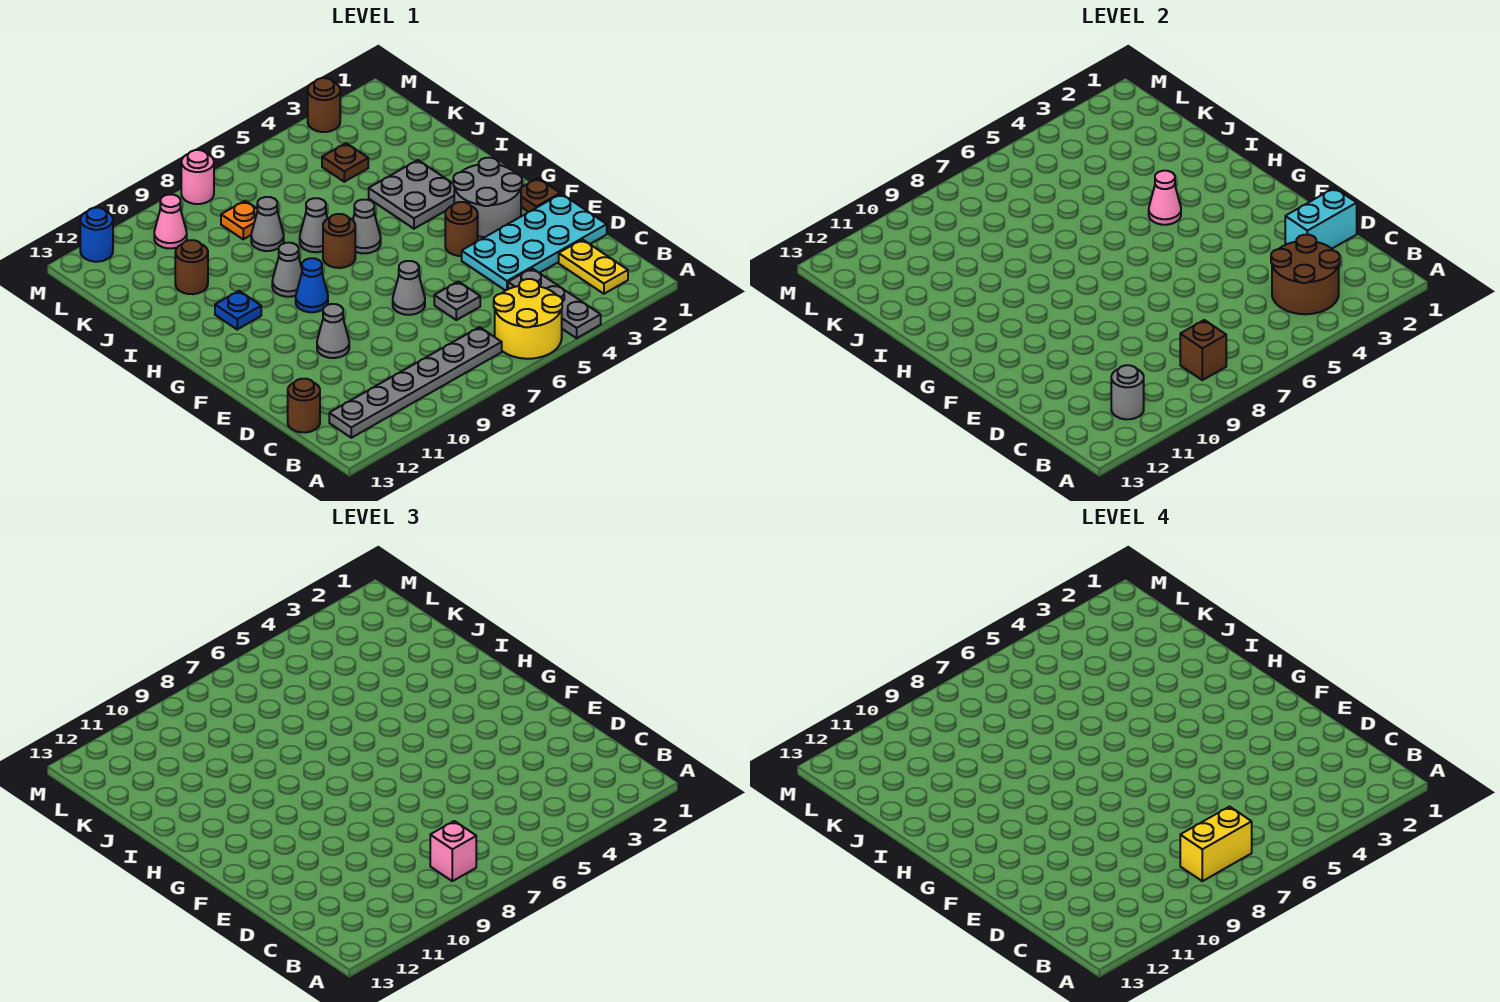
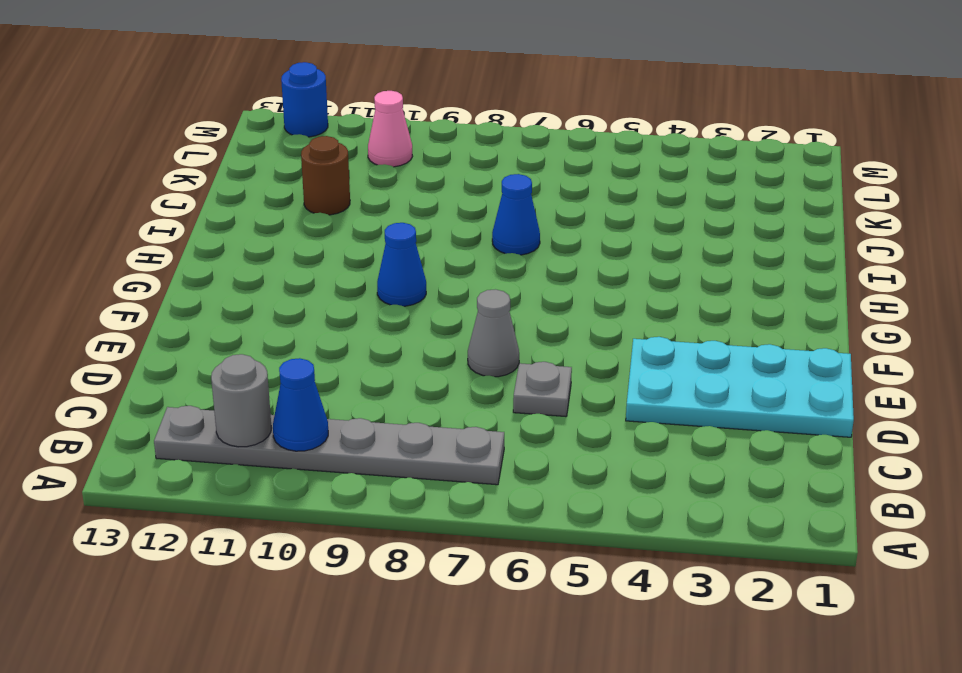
blue 1x1 cone [273,358,328,451] -> none
blue 1x1 cone [492,174,540,255] -> grey 1x1 cone [300,198,328,252]
none -> grey 1x3 plate [508,268,601,338]
none -> yellow 2x2 round brick [494,279,562,359]
none -> yellow 1x2 plate [559,240,628,294]
none -> brown 1x1 round brick [288,379,320,433]

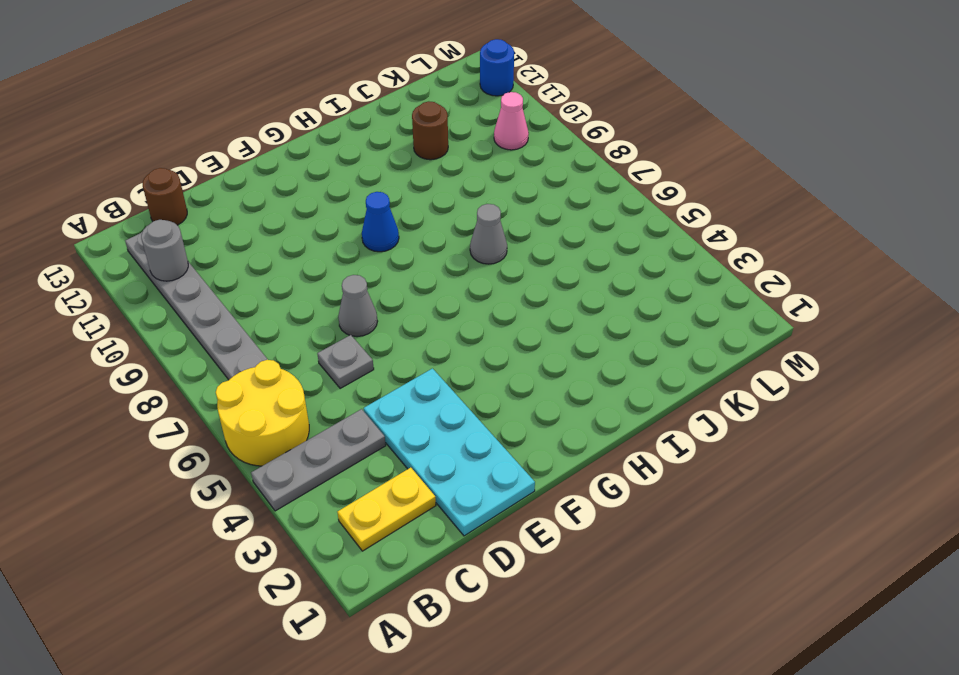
none -> grey 1x1 cone [317,304,349,358]
none -> brown 1x1 plate [521,178,560,212]
none -> grey 2x2 round brick [453,158,522,237]
none -> brown 1x1 round brick [445,202,478,256]

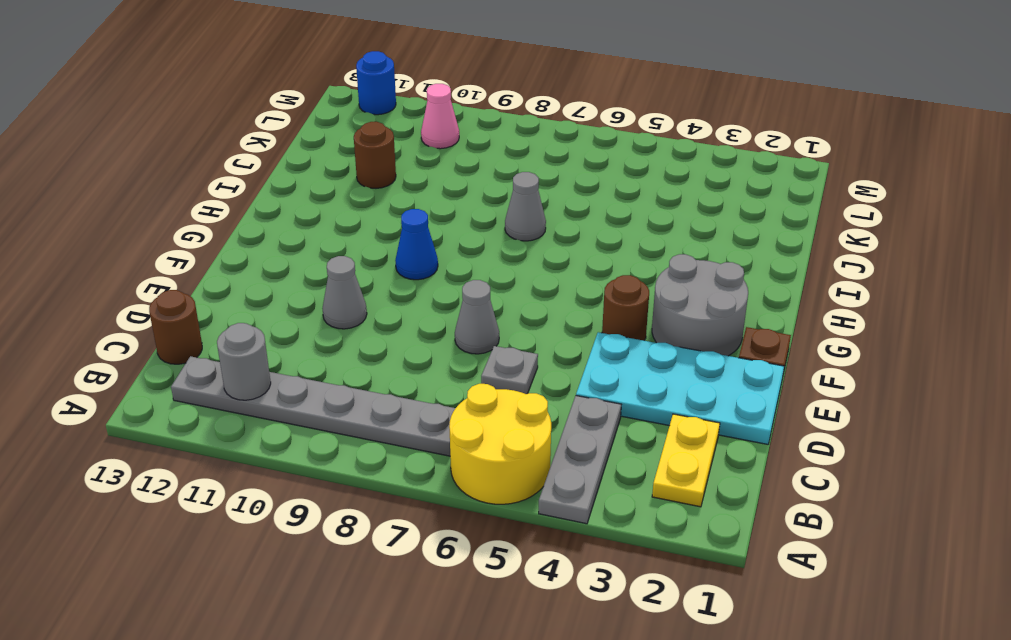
none -> grey 2x2 plate [369,160,454,229]
none -> grey 1x1 cone [353,200,381,253]
none -> brown 1x1 round brick [323,214,355,268]
none -> grey 1x1 cone [272,243,302,297]

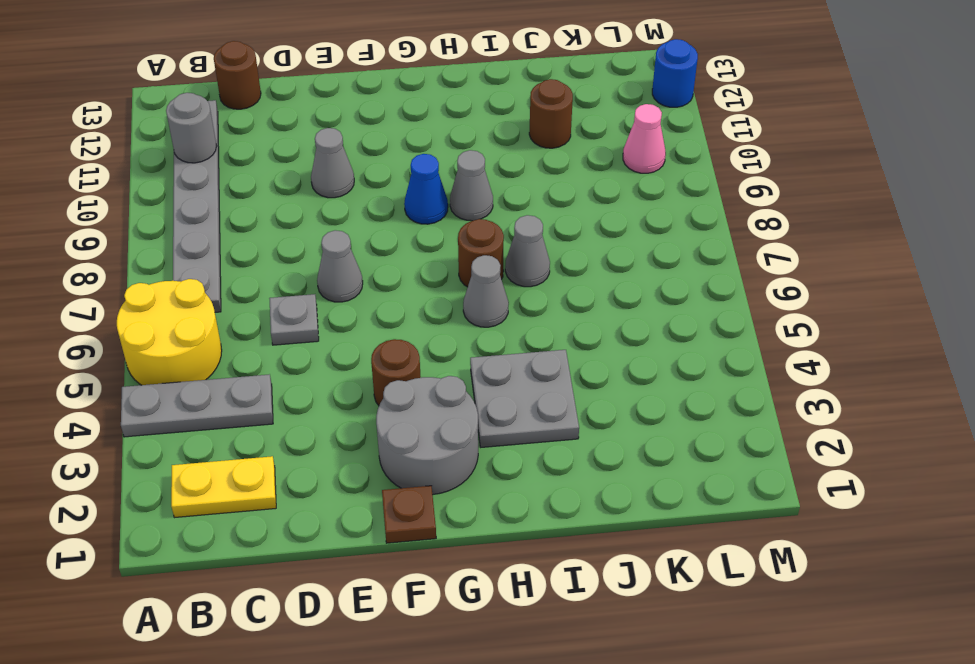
none -> cyan 2x4 plate [462,194,607,291]
none -> blue 1x1 plate [215,291,261,329]
none -> grey 1x1 cone [251,197,284,251]
none -> brown 1x1 plate [322,143,368,182]

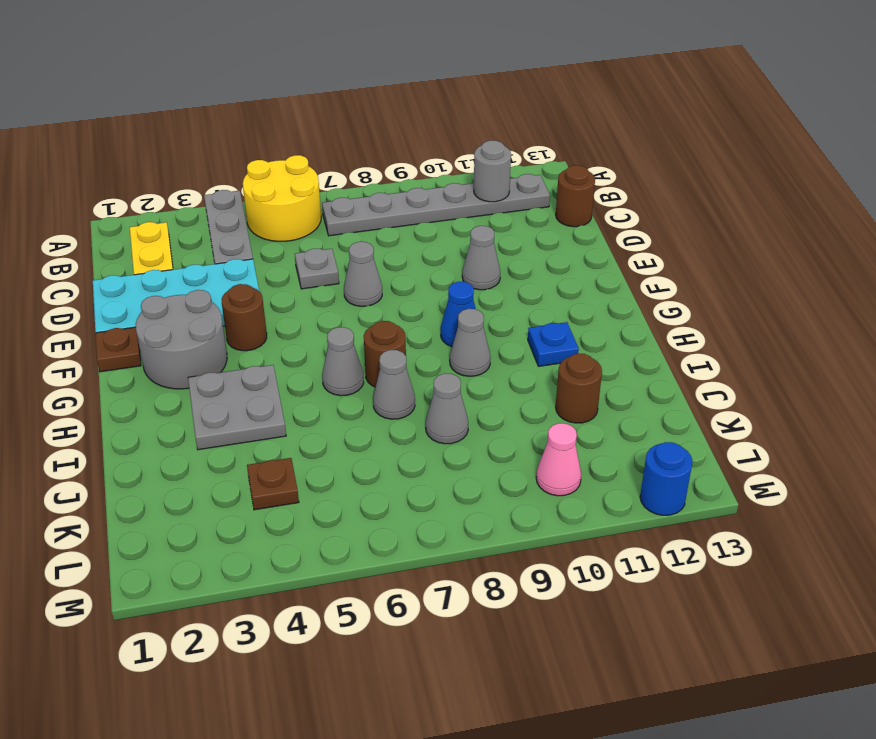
none -> orange 1x1 plate [221,201,257,239]
none -> brown 1x1 round brick [308,78,340,132]
none -> pink 1x1 round brick [181,150,214,204]
none -> brown 2x2 round brick [1271,235,1340,314]

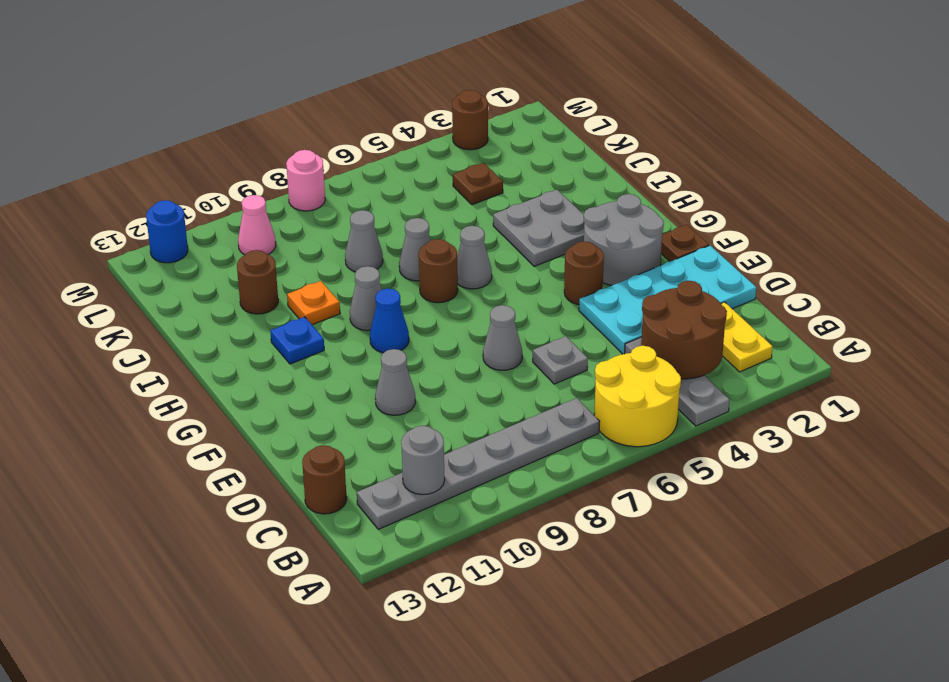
orange 1x1 plate [287,281,340,325] -> orange 1x1 plate moved to [221,201,257,239]
none -> brown 1x1 brick [1180,320,1226,380]
none -> cyan 1x2 brick [1285,188,1357,249]
none -> pink 1x1 cone [1149,171,1181,225]
none -> pink 1x1 brick [430,821,476,881]

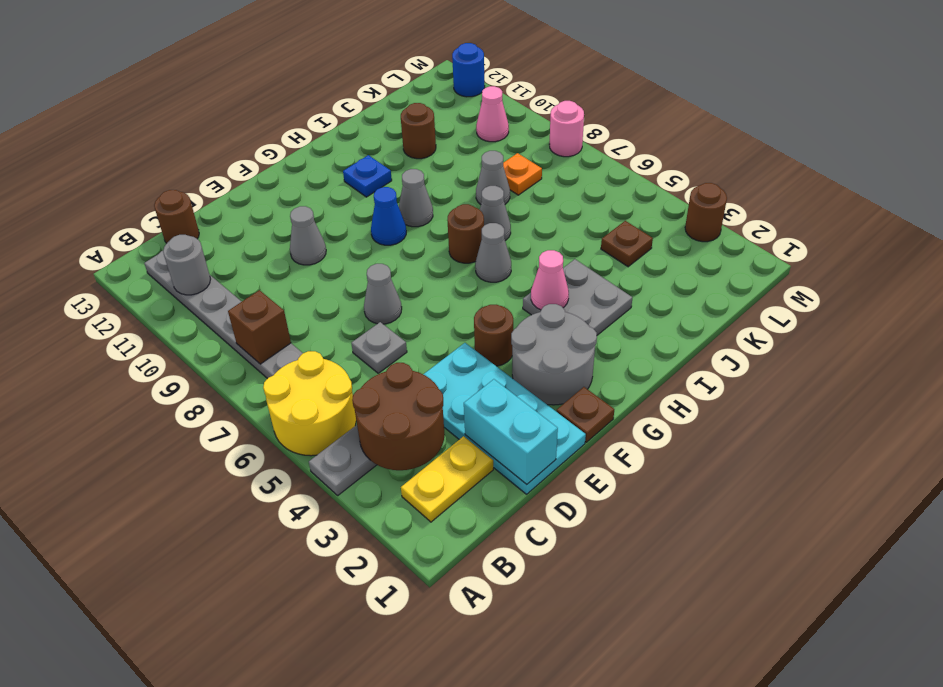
none -> pink 1x1 brick [430,821,476,881]
none -> yellow 1x2 brick [1180,807,1252,881]

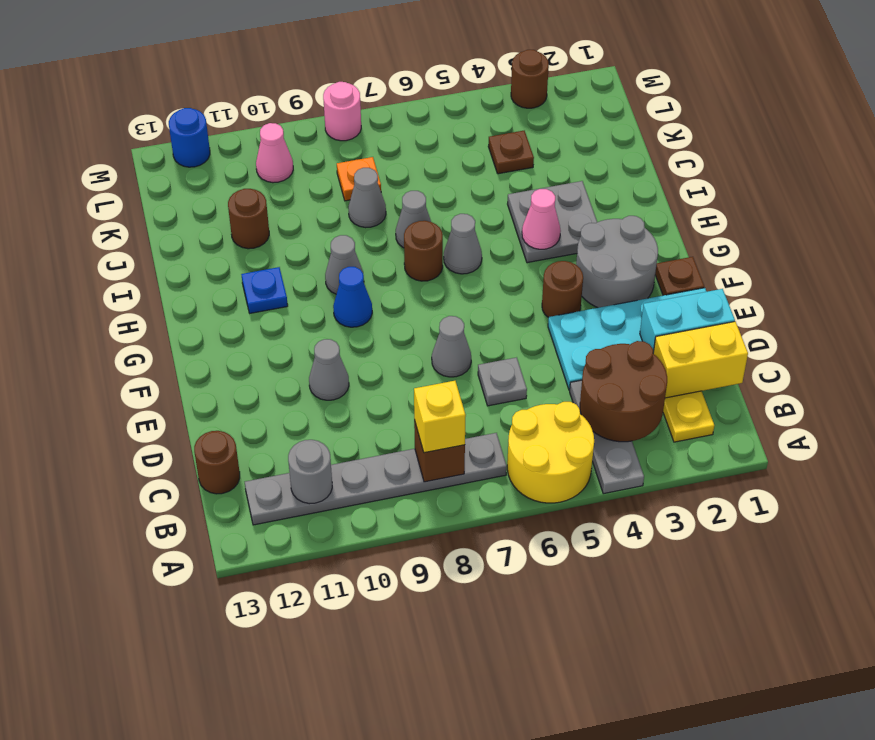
yellow 1x1 brick [414,381,466,453] -> pink 1x1 brick [430,821,476,881]
yellow 1x2 brick [653,322,748,398] -> yellow 1x2 brick moved to [1180,807,1252,881]

